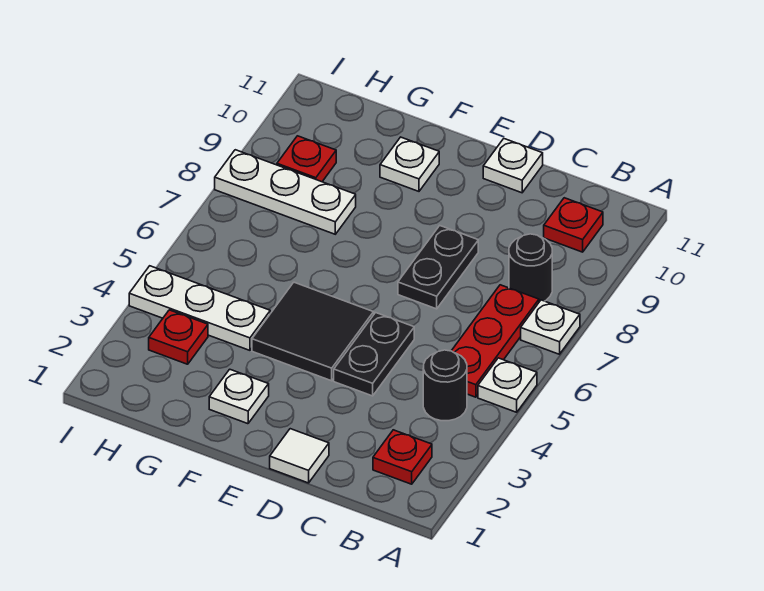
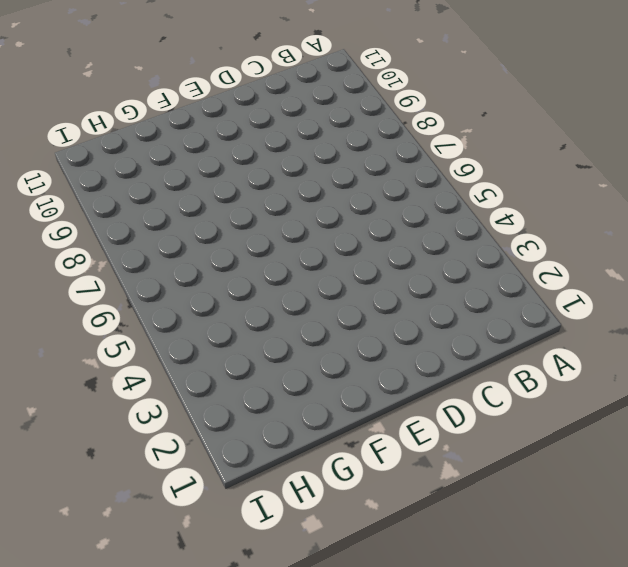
none -> white 1x1 plate [478,358,537,412]
none -> white 1x1 plate [521,300,580,354]
none -> red 1x1 plate [373,430,432,484]

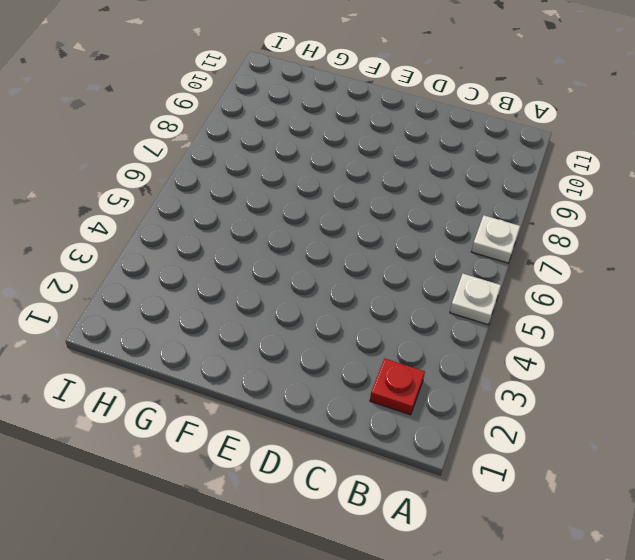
none -> black 1x1 round brick [423,350,467,421]
none -> red 1x3 plate [452,285,539,397]
none -> black 1x1 round brick [509,234,552,302]

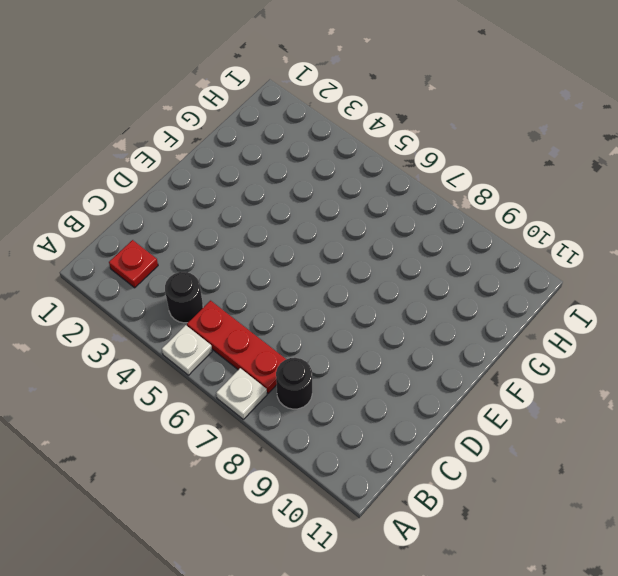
none -> red 1x1 plate [544,198,603,252]
none -> white 1x1 tile [270,429,329,483]
none -> black 1x2 plate [334,313,414,396]

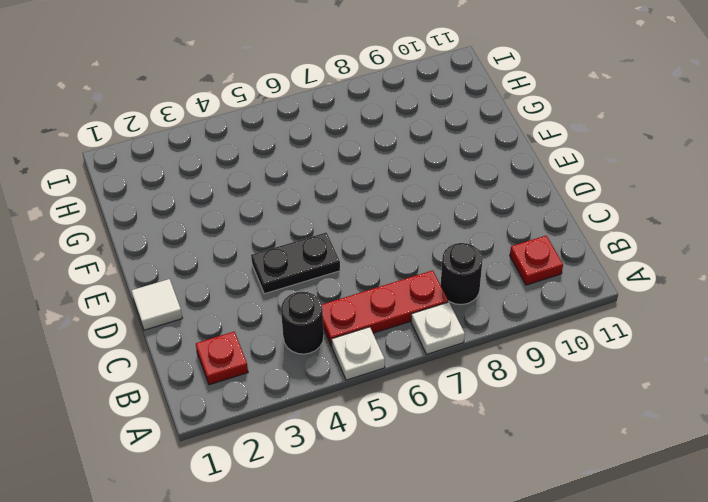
none -> black 1x2 plate [398,226,478,309]
none -> white 1x1 plate [483,139,543,193]
none -> black 2x2 tile [252,282,374,381]

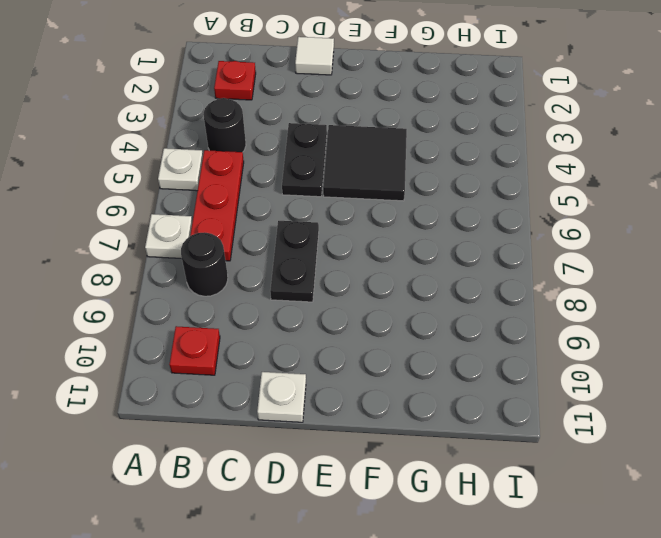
none -> white 1x1 plate [209,369,269,424]
none -> white 1x1 plate [380,137,439,191]
none -> white 1x3 plate [129,266,270,350]

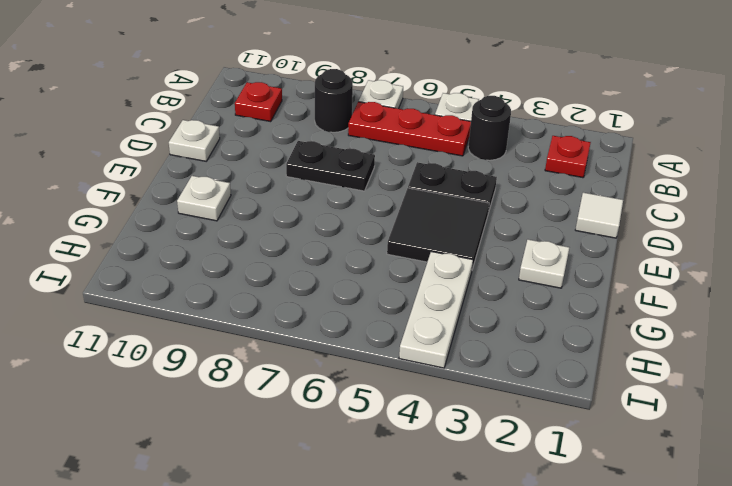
none -> white 1x3 plate [215,150,356,234]
none -> red 1x1 plate [149,310,208,364]
none -> red 1x1 plate [277,136,336,182]

